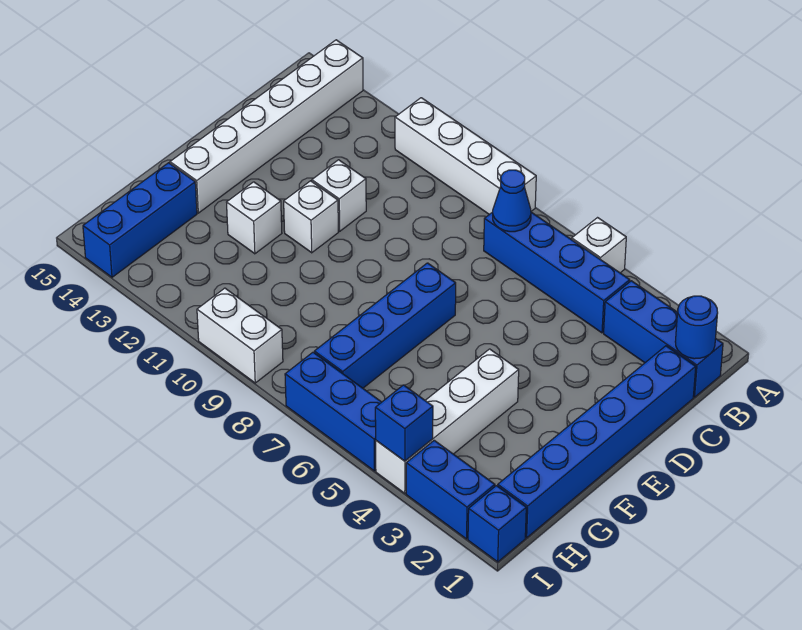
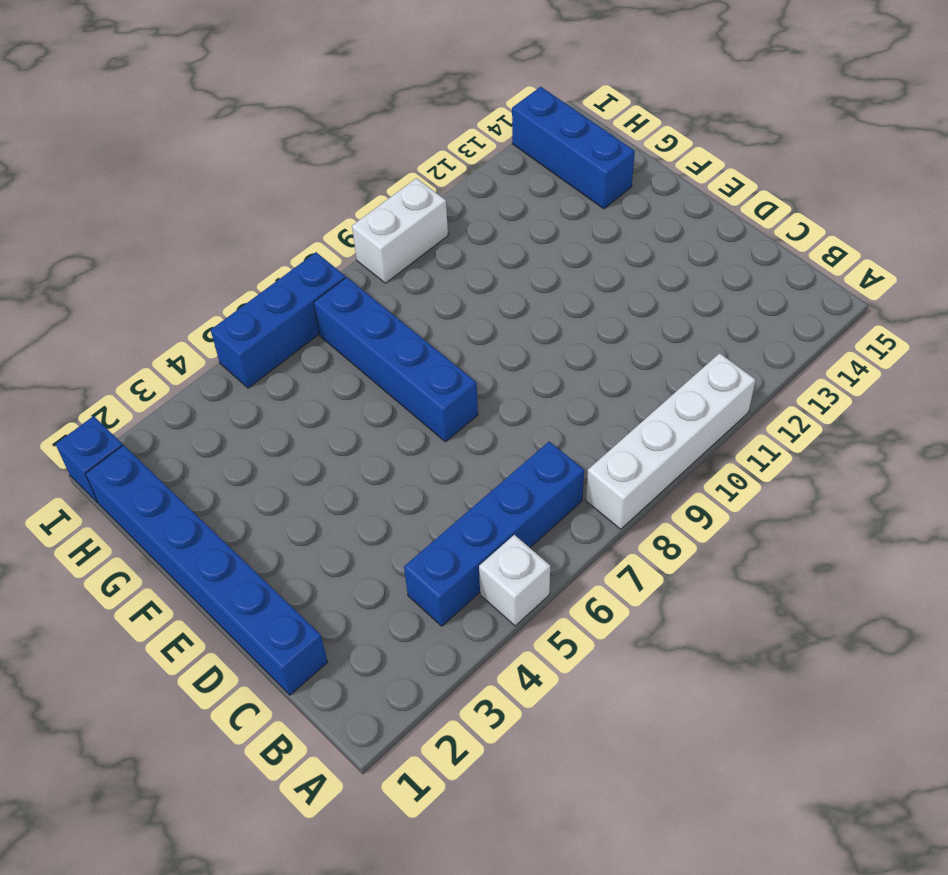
none -> white 1x6 brick [170,40,363,213]
none -> blue 1x3 brick [604,281,723,397]
none -> white 1x1 brick [312,160,366,231]

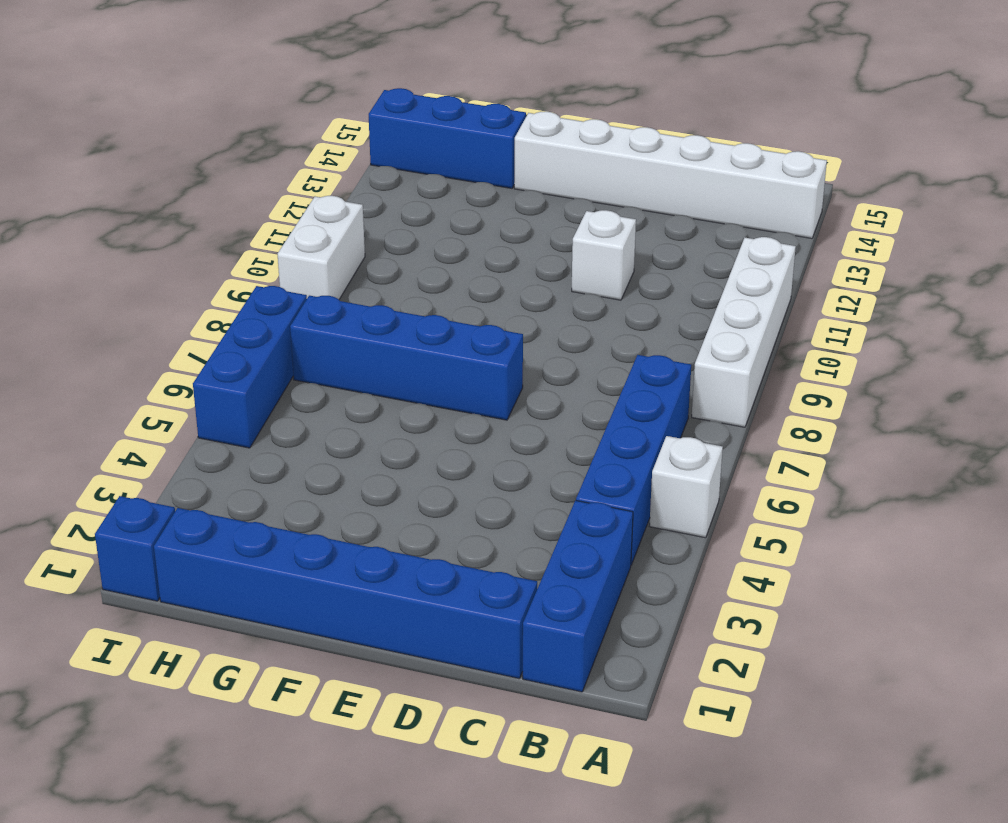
none -> white 1x1 brick [284,181,338,253]
none -> white 1x4 brick [376,349,519,493]
none -> white 1x1 brick [227,182,282,254]

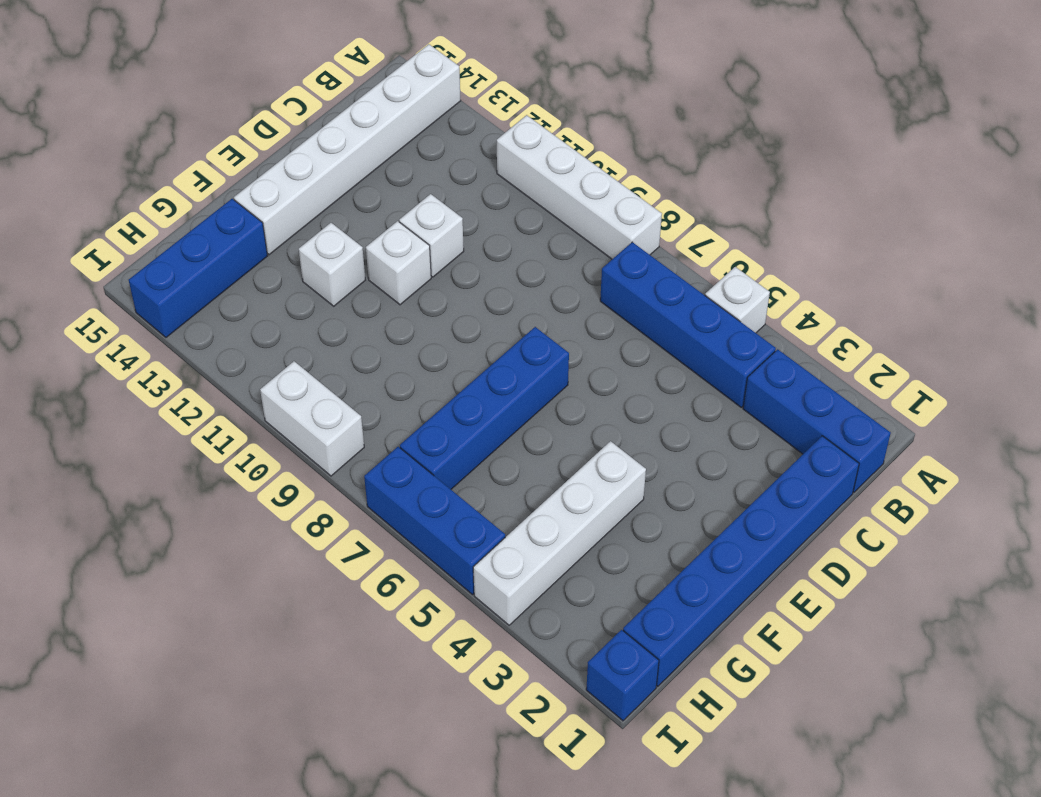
none -> blue 1x2 brick [406,440,495,539]
none -> blue 1x1 round brick [675,296,718,359]
none -> blue 1x1 cone [493,170,531,232]

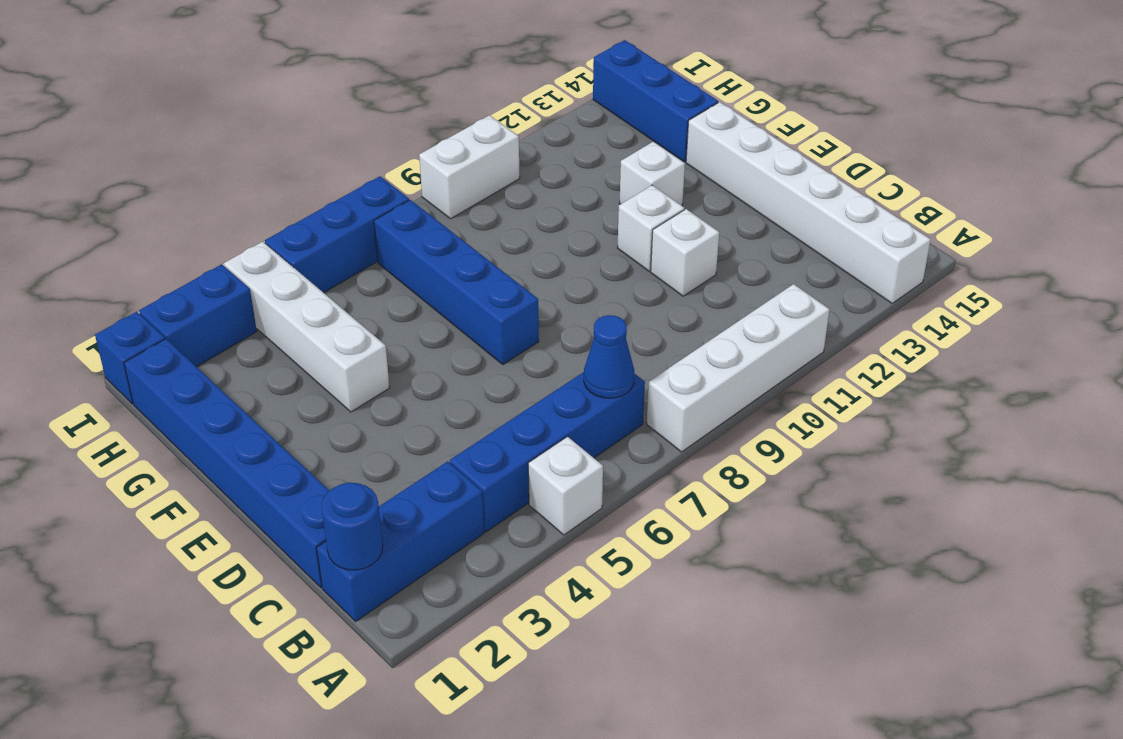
none -> blue 1x1 brick [375,385,433,461]

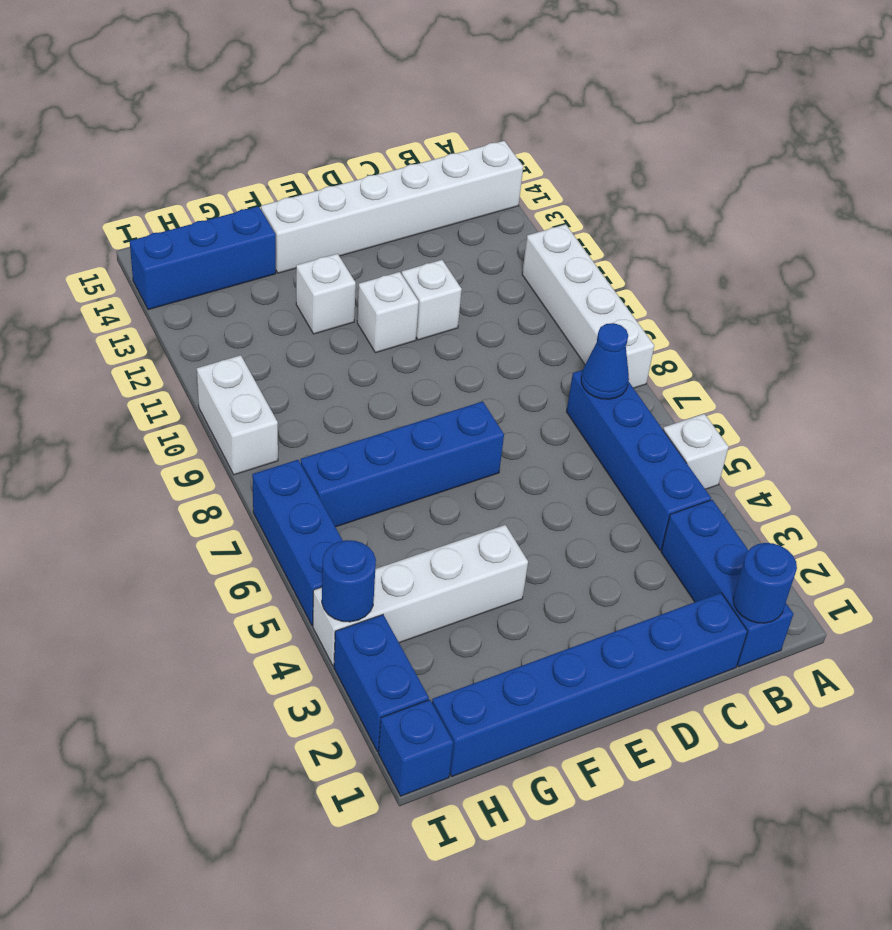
blue 1x1 round brick [322,540,376,622] -> blue 1x1 brick [375,385,433,461]

